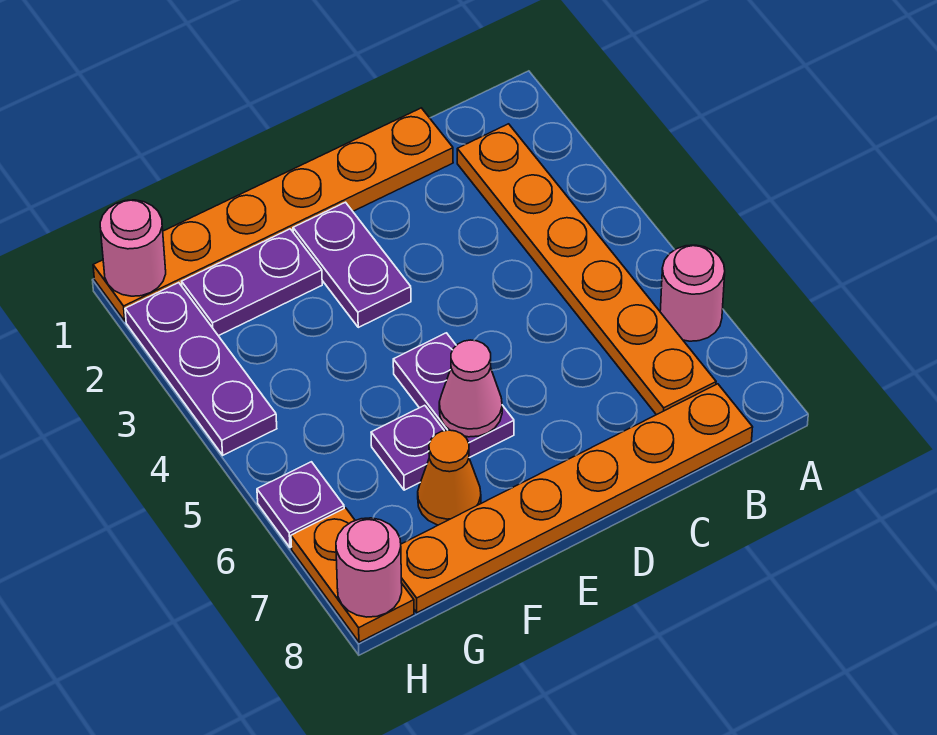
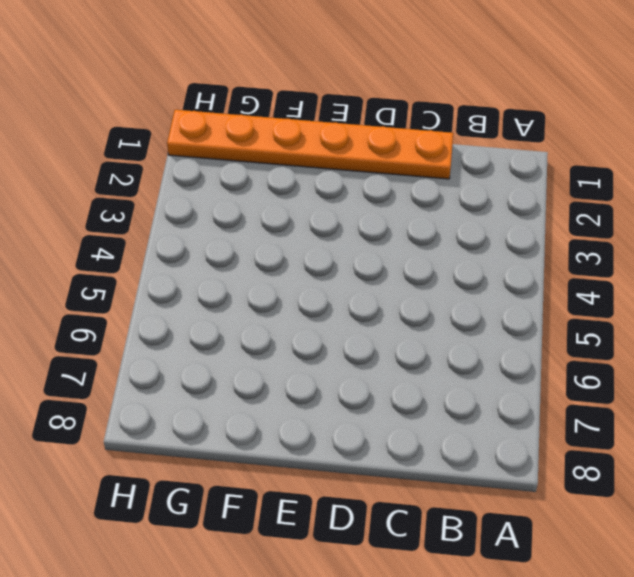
none -> pink 1x1 round brick [660,245,725,341]
none -> orange 1x6 plate [457,124,716,415]
none -> orange 1x6 plate [401,384,753,613]

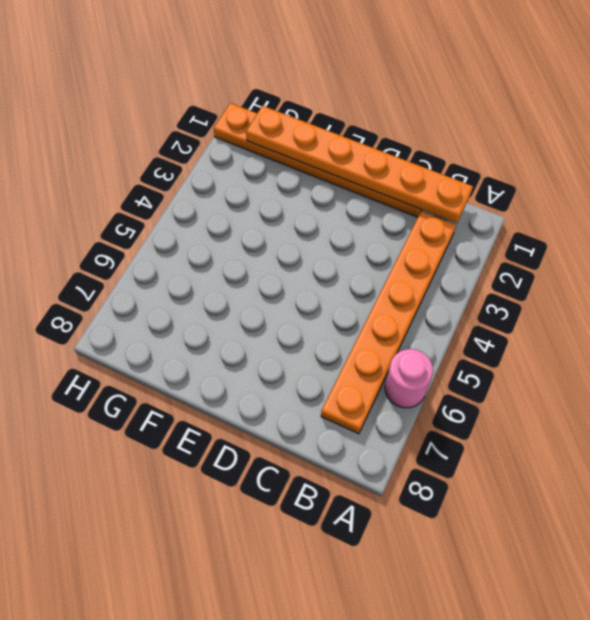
orange 1x6 plate [246,106,473,223] -> orange 1x6 plate moved to [401,384,753,613]
none -> purple 1x2 plate [293,202,411,327]
none -> purple 1x2 plate [393,333,514,458]
none -> purple 1x2 plate [182,229,322,336]

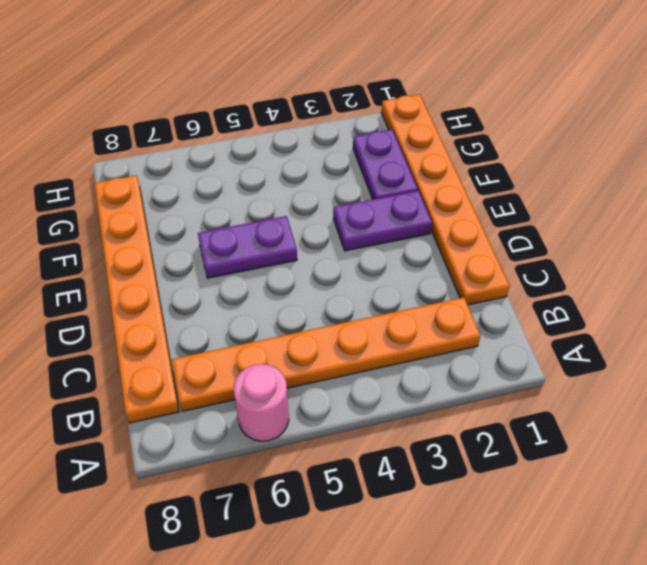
none -> purple 1x1 plate [371,405,444,490]
none -> orange 1x1 cone [418,430,481,525]
none -> purple 1x3 plate [125,283,277,455]

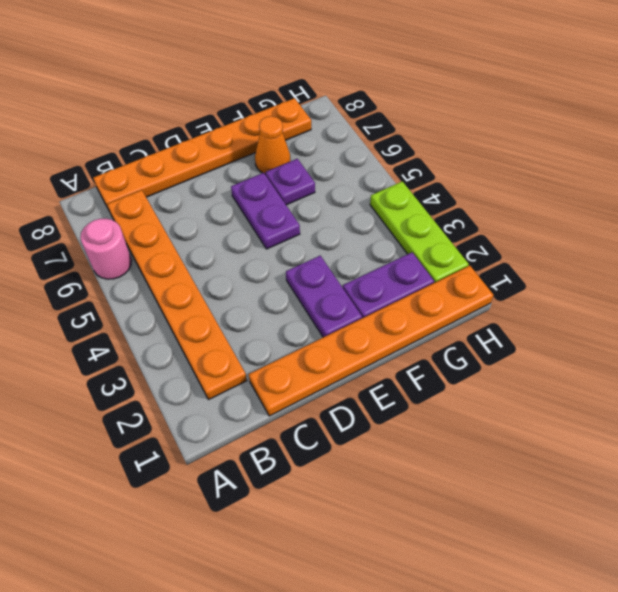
lime 1x3 plate [370,181,469,283] -> purple 1x3 plate [125,283,277,455]
none -> purple 1x1 plate [257,462,344,548]
none -> orange 1x2 plate [291,508,414,642]
none -> pink 1x1 cone [439,340,502,437]

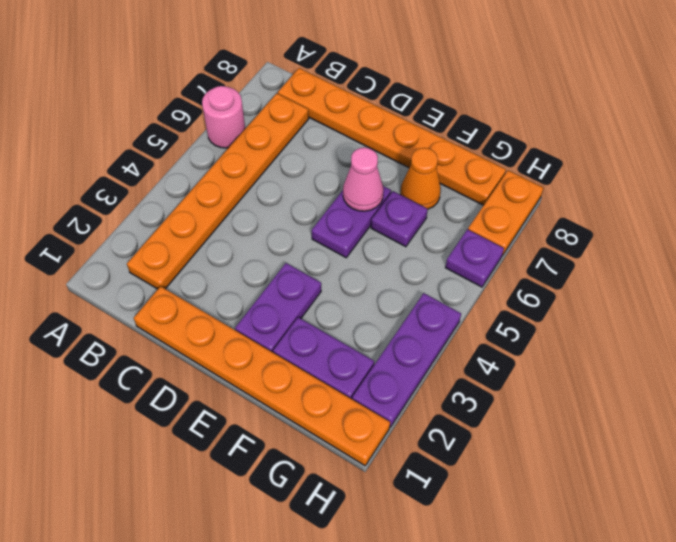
none -> pink 1x1 round brick [100,200,166,296]
none -> pink 1x1 round brick [336,518,402,617]

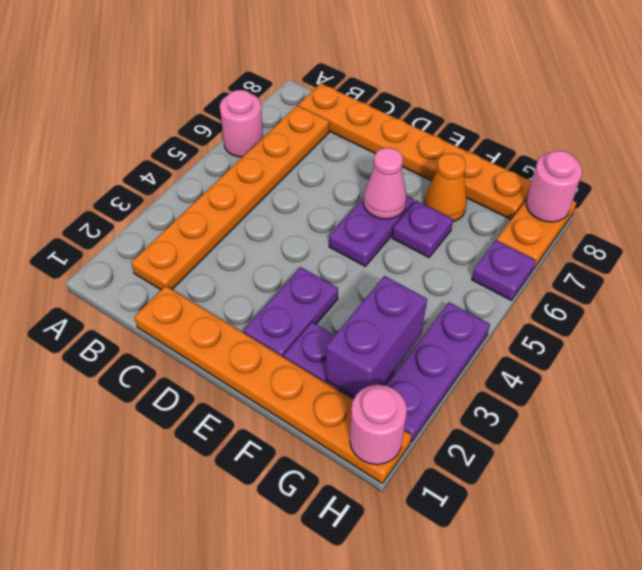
purple 1x2 brick [326,276,427,397] -> none

